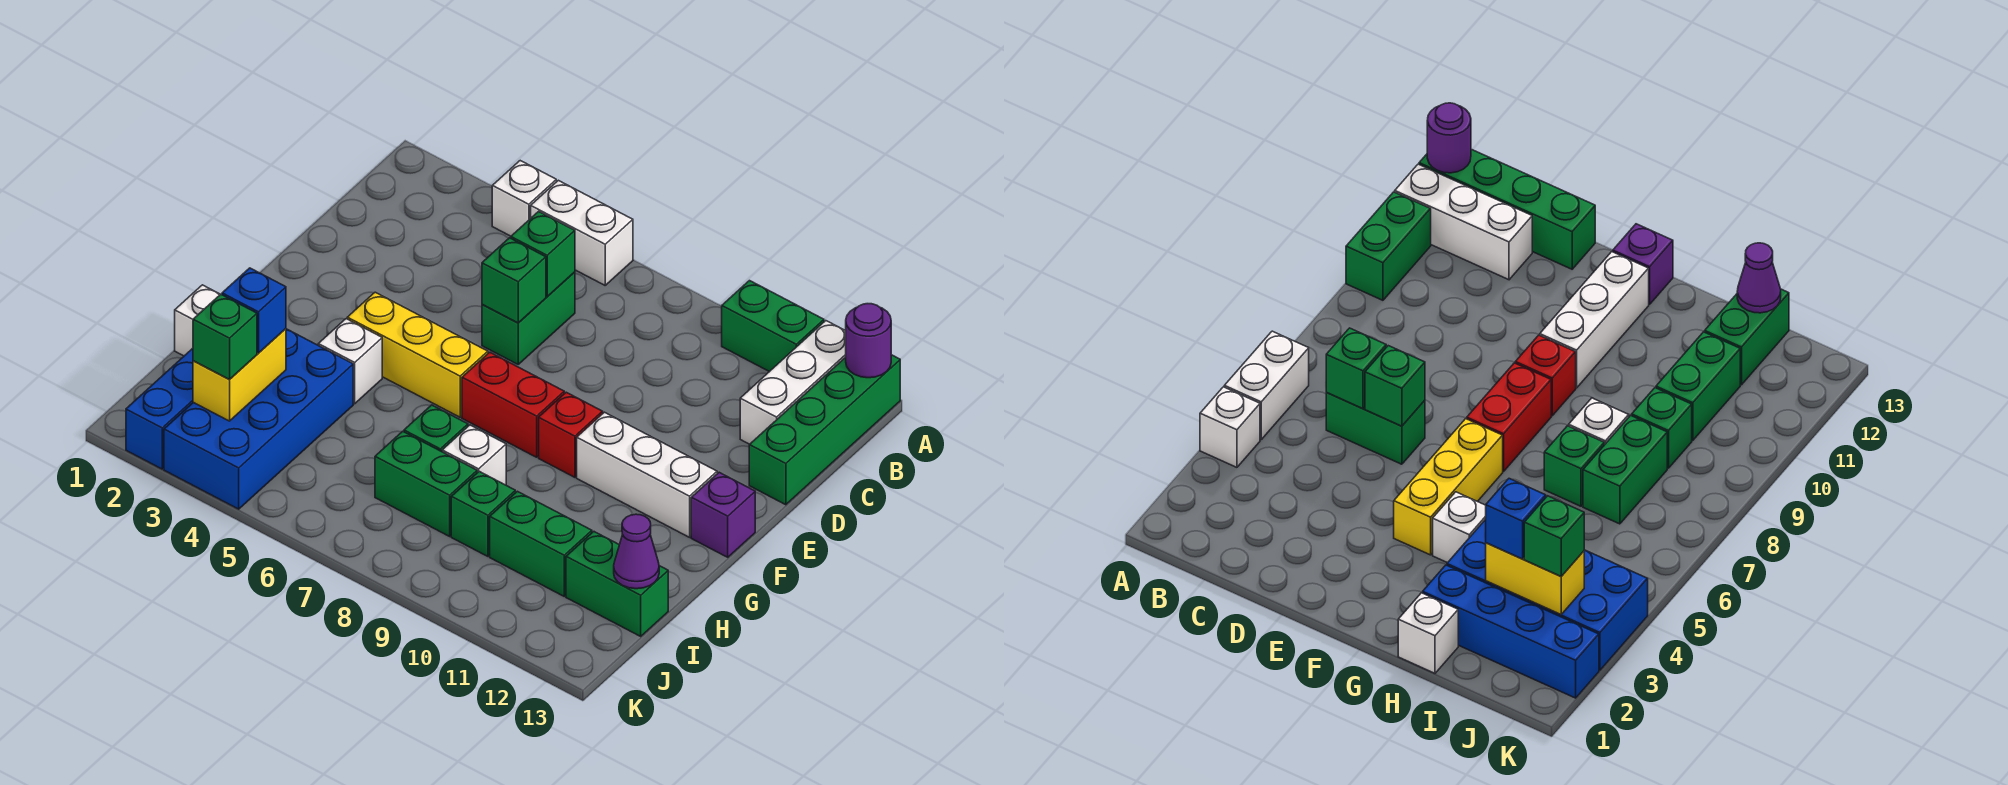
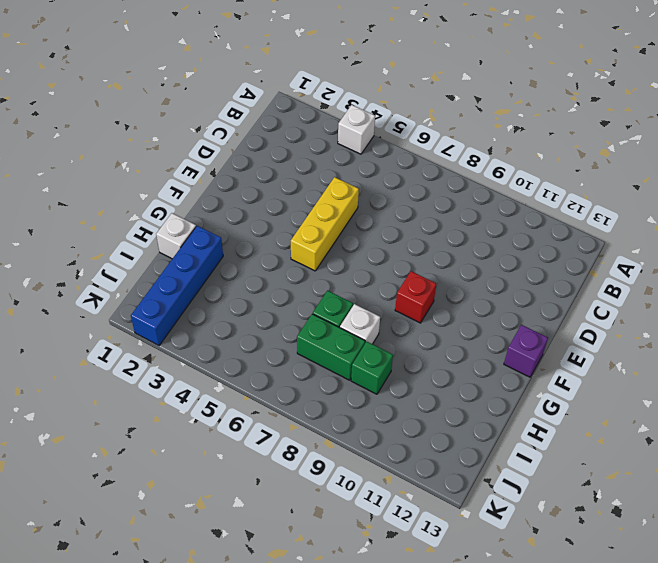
yellow 1x3 brick [291,177,359,271] -> yellow 1x3 brick turned to [347,292,488,417]
none -> white 1x2 brick [531,180,633,285]
none -> green 1x2 brick [722,281,824,372]
none -> white 1x3 brick [740,321,846,444]

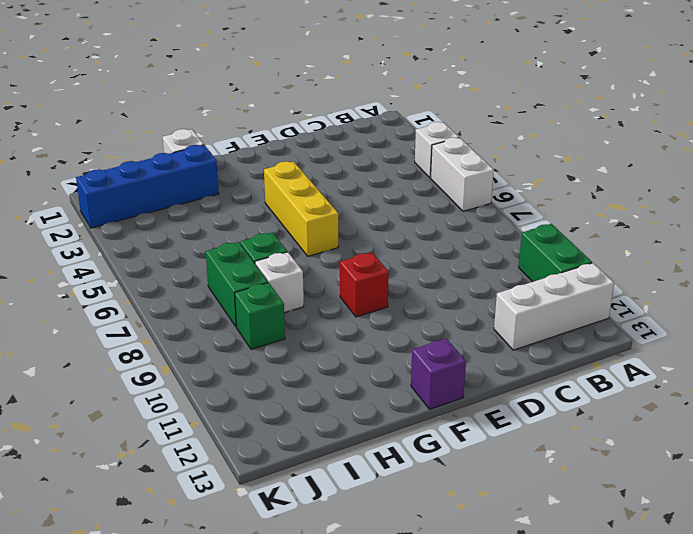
none -> green 1x4 brick [749,355,900,505]
none -> green 1x2 brick [482,272,575,364]
none -> red 1x2 brick [462,352,564,457]

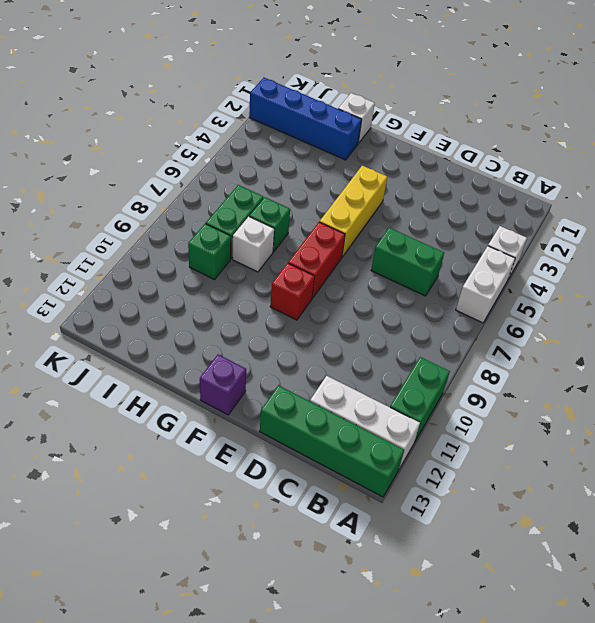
none -> white 1x3 brick [577,412,717,537]
none -> white 1x1 brick [318,319,382,404]
none -> blue 2x4 brick [164,329,353,509]

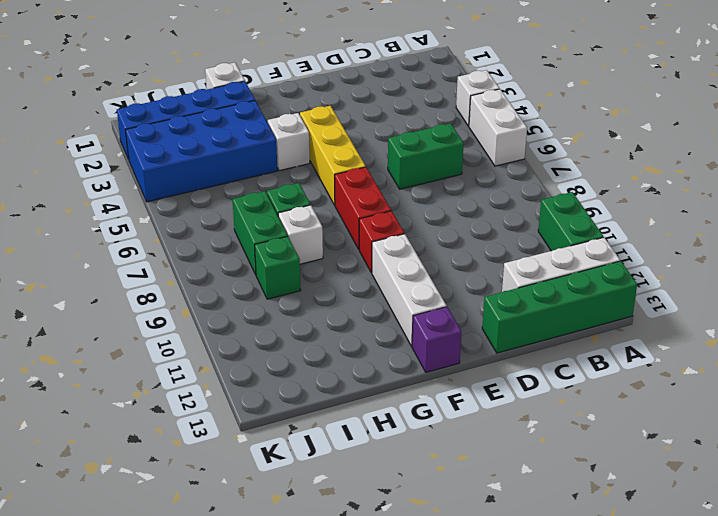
none -> green 1x2 brick [490,491,592,596]
none -> green 1x2 brick [566,532,668,636]
none -> purple 1x1 round brick [846,304,891,378]

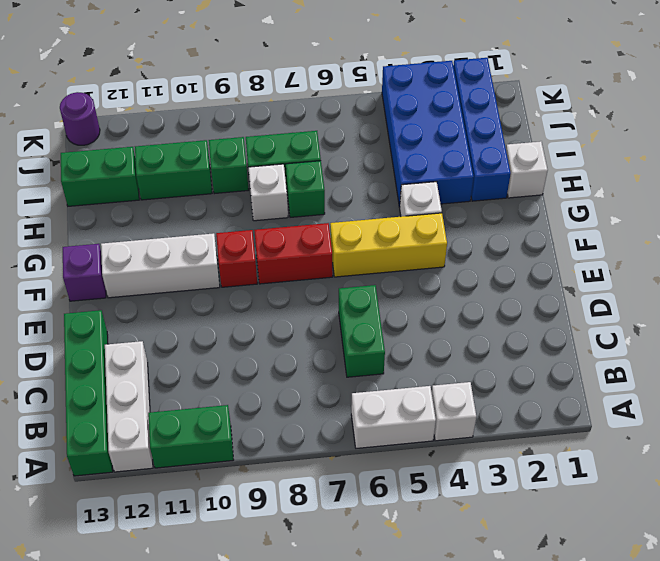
purple 1x1 round brick [60,92,100,145] -> purple 1x1 round brick moved to [846,304,891,378]
none -> green 1x1 brick [511,212,575,297]
none -> green 1x1 brick [482,238,546,323]
none -> yellow 1x2 brick [193,329,286,421]

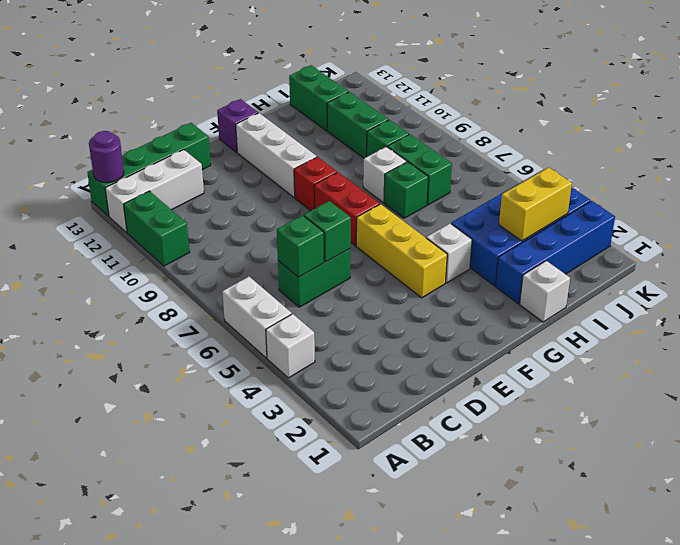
none -> purple 1x1 cone [614,514,659,589]
none -> blue 1x1 brick [222,268,286,353]
none -> green 1x1 brick [193,294,257,379]

